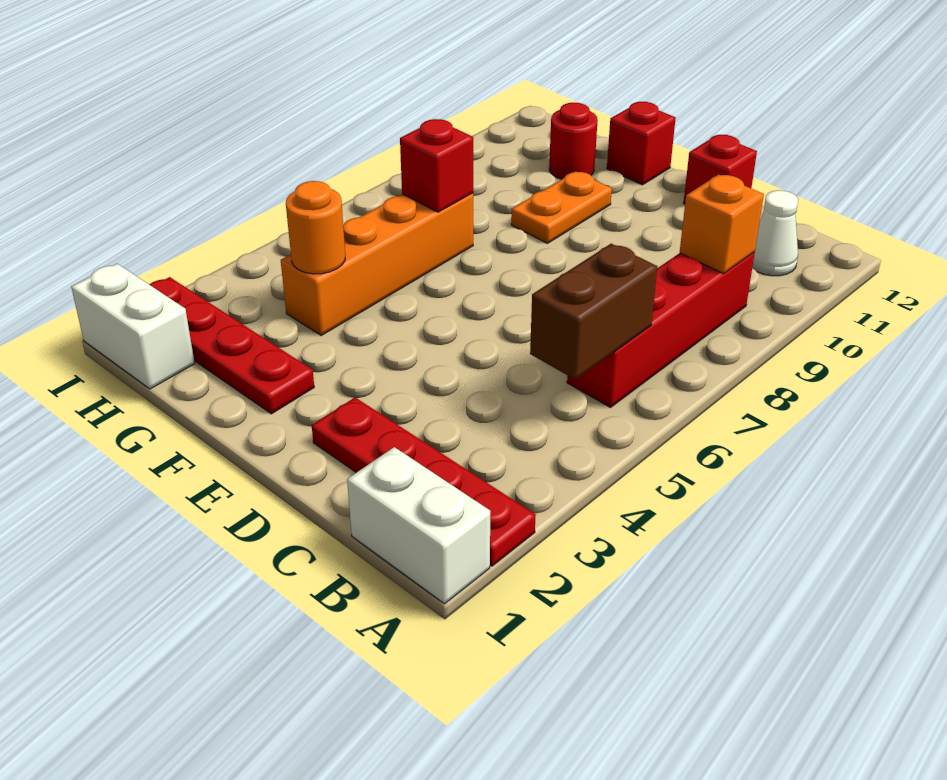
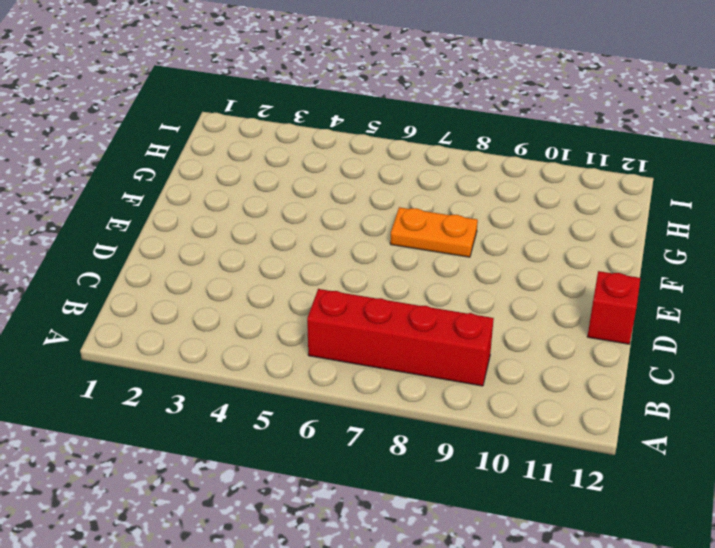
orange 1x2 plate [390,207,478,257] -> orange 1x2 plate moved to [511,171,612,243]
none -> white 1x2 brick [347,447,490,604]
none -> red 1x4 plate [312,398,536,566]
none -> white 1x1 cone [752,190,798,276]

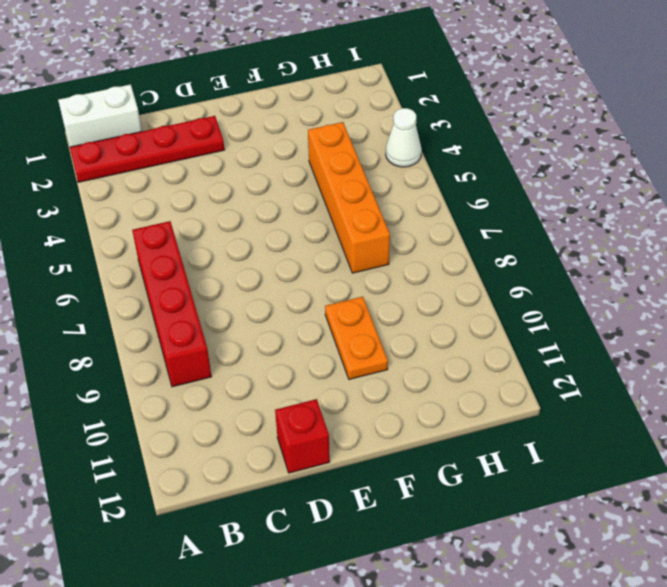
white 1x1 cone [386,108,422,167] -> white 1x1 cone moved to [752,190,798,276]
none -> red 1x4 plate [149,277,314,414]
none -> red 1x1 brick [607,102,676,185]
none -> red 1x1 round brick [549,103,598,179]

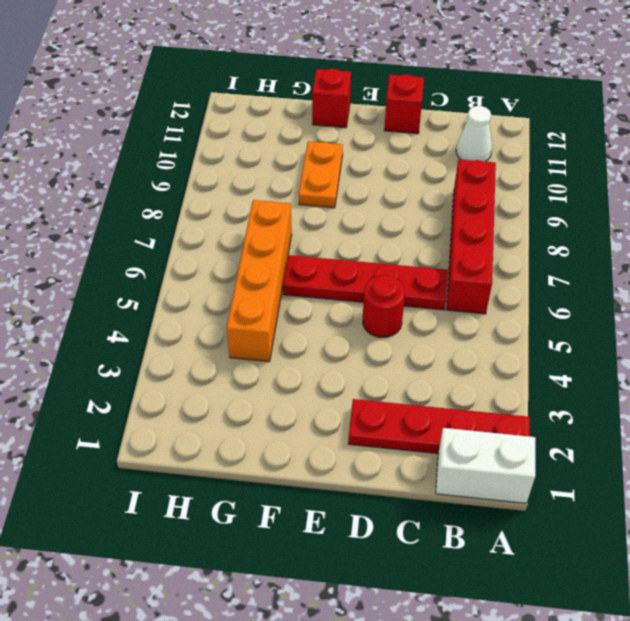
red 1x4 plate [283,255,448,310] -> red 1x4 plate moved to [149,277,314,414]
red 1x1 round brick [363,275,405,337] -> red 1x1 round brick moved to [549,103,598,179]
none -> white 1x2 brick [71,264,195,389]
none -> brown 1x2 brick [530,244,657,379]
none -> orange 1x1 brick [680,174,764,274]

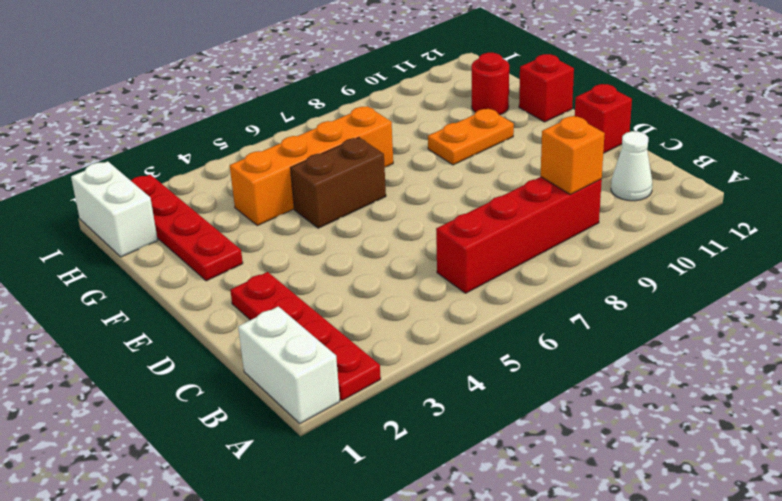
brown 1x2 brick [290,138,386,228] -> brown 1x2 brick moved to [530,244,657,379]
none -> orange 1x1 round brick [286,181,345,274]
none -> red 1x1 brick [400,119,473,212]

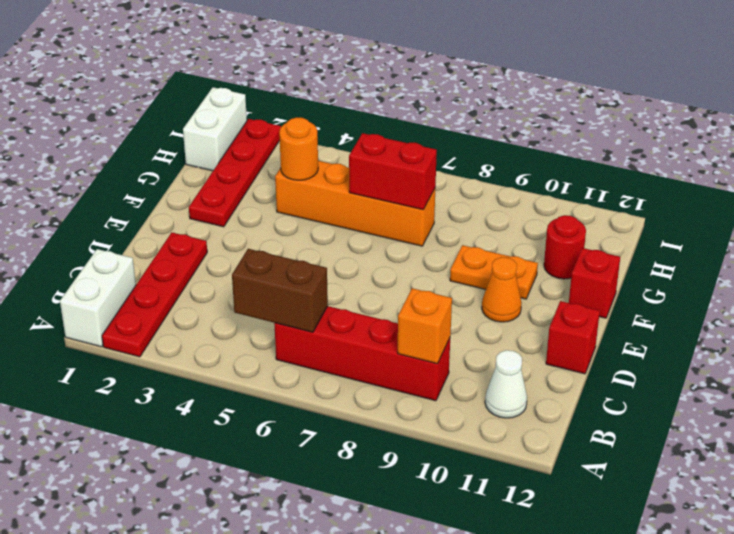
orange 1x1 cone [482,257,522,322] -> none
red 1x2 brick [349,133,437,210] -> red 1x1 brick [400,119,473,212]

